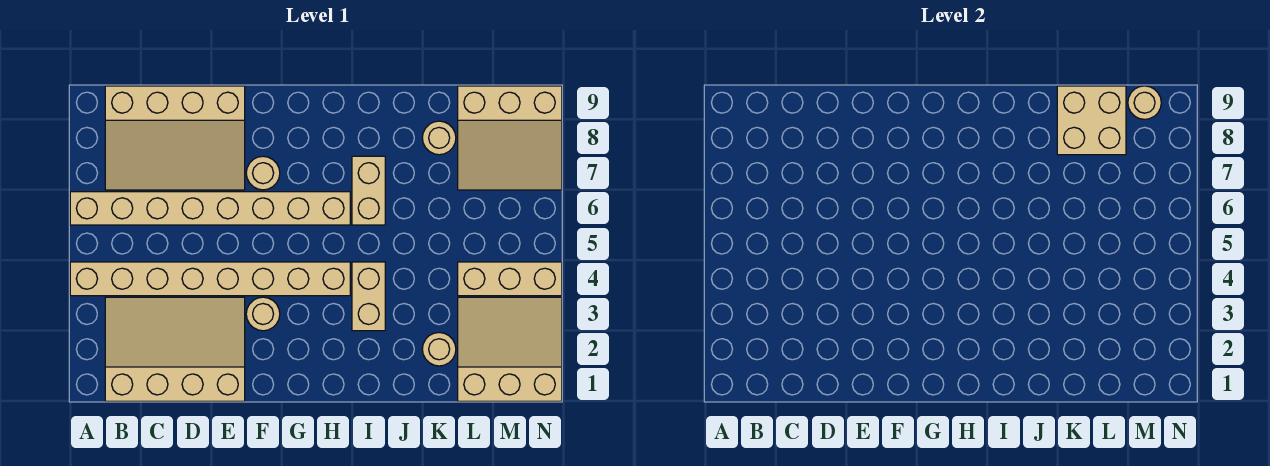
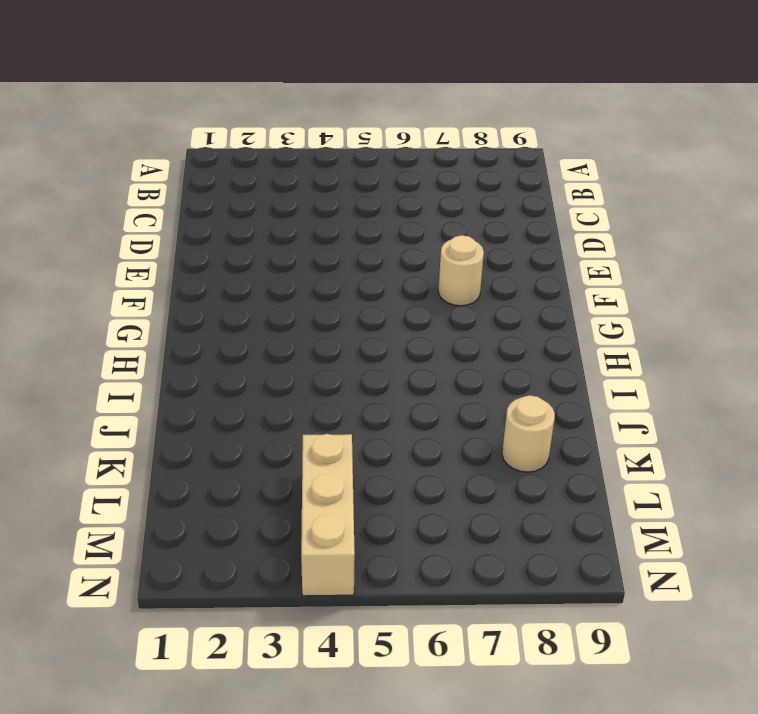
none -> tan 1x8 brick [70,262,350,296]
none -> tan 1x8 brick [70,192,350,225]
none -> tan 3x4 slope [105,297,245,401]

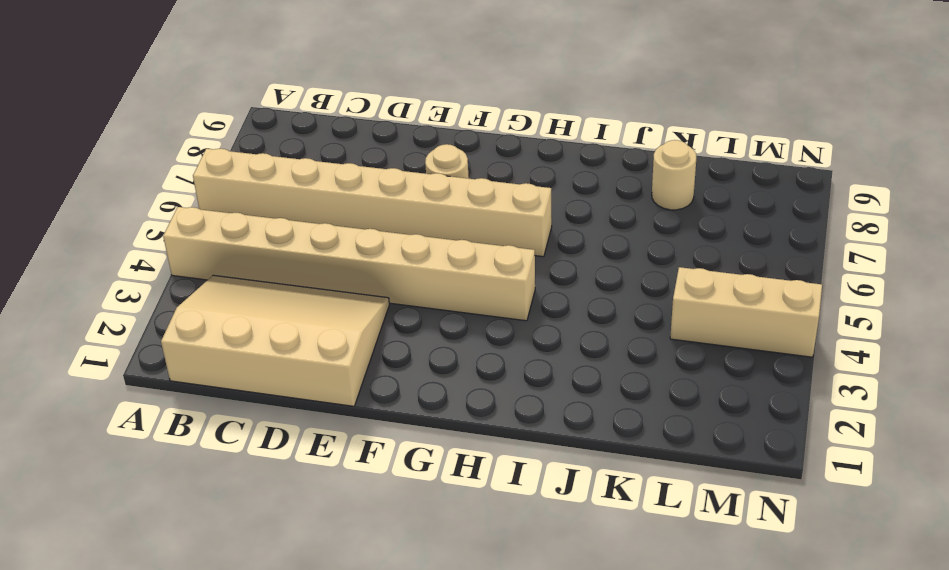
none -> tan 3x4 slope [105,86,245,190]
none -> tan 1x1 round brick [246,297,280,331]
none -> tan 1x2 brick [352,262,385,331]

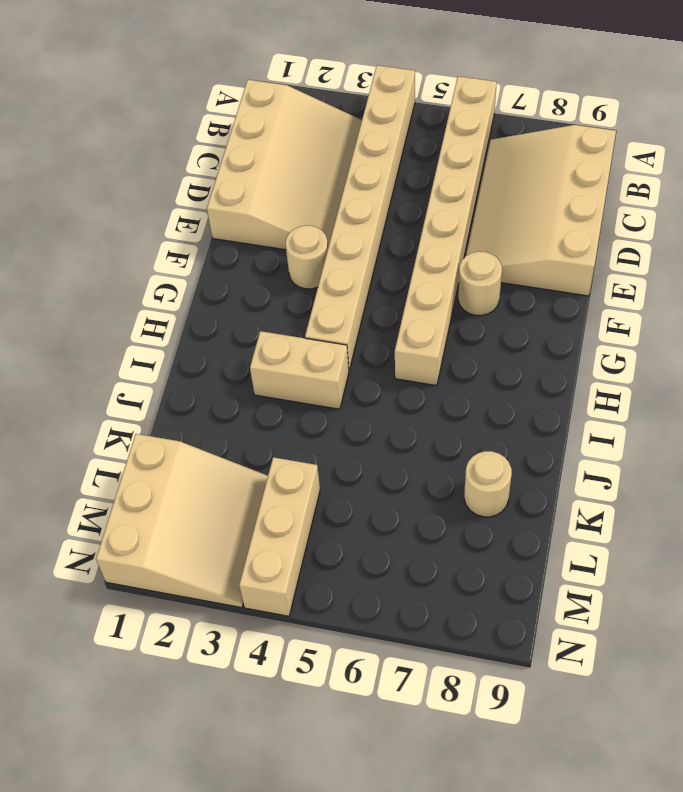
none -> tan 1x2 brick [352,156,385,225]
none -> tan 1x1 round brick [422,333,456,366]
none -> tan 3x3 slope [458,86,562,190]

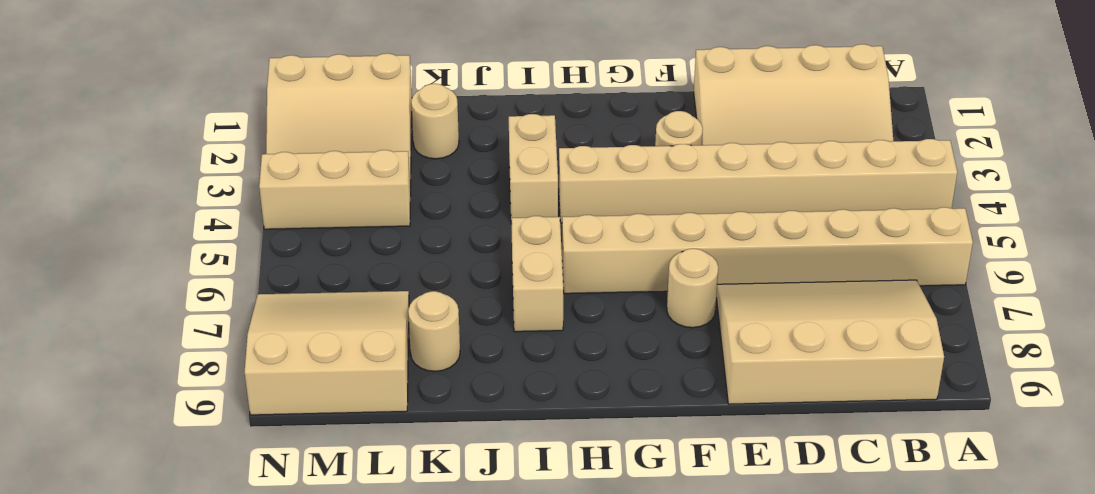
none -> tan 2x2 brick [1057,86,1126,155]
none -> tan 1x1 round brick [1128,86,1161,119]

